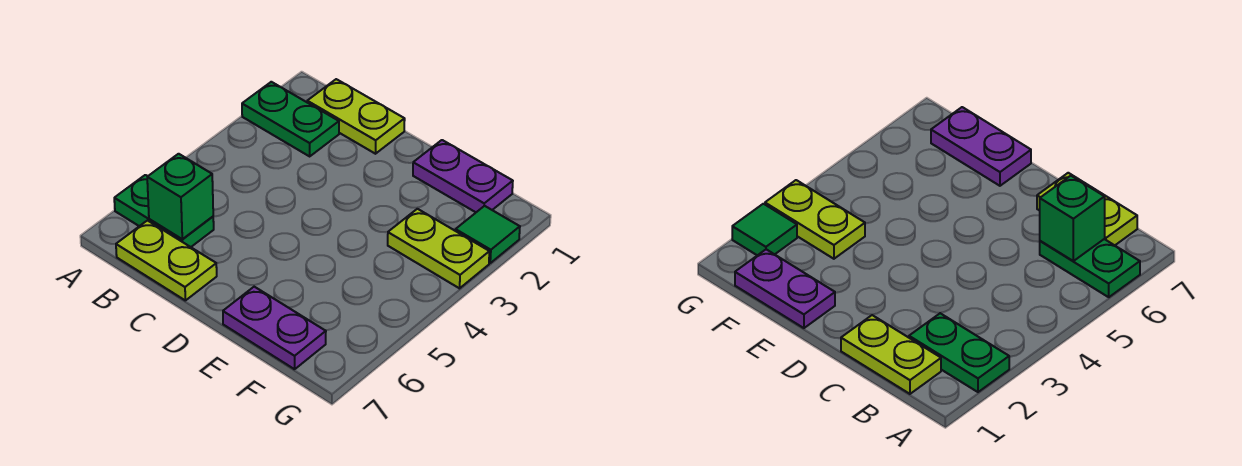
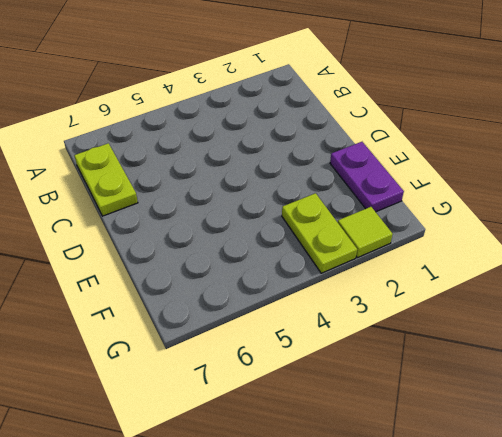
lime 1x1 tile [338,207,393,258] -> green 1x1 tile [456,206,520,263]
none -> green 1x2 plate [242,82,339,156]
none -> green 1x2 plate [114,175,214,247]

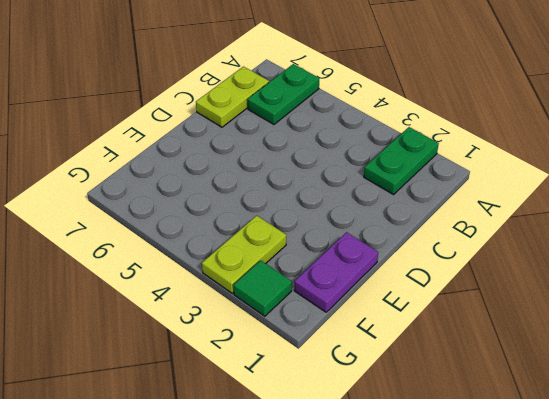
none -> lime 1x2 plate [307,79,405,154]
none -> purple 1x2 plate [223,287,326,369]

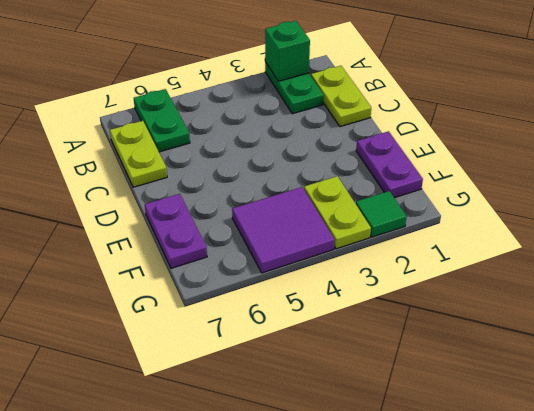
green 1x1 brick [265,21,310,81] -> green 1x1 brick moved to [147,154,213,239]
purple 2x2 tile [232,187,335,273] -> none

